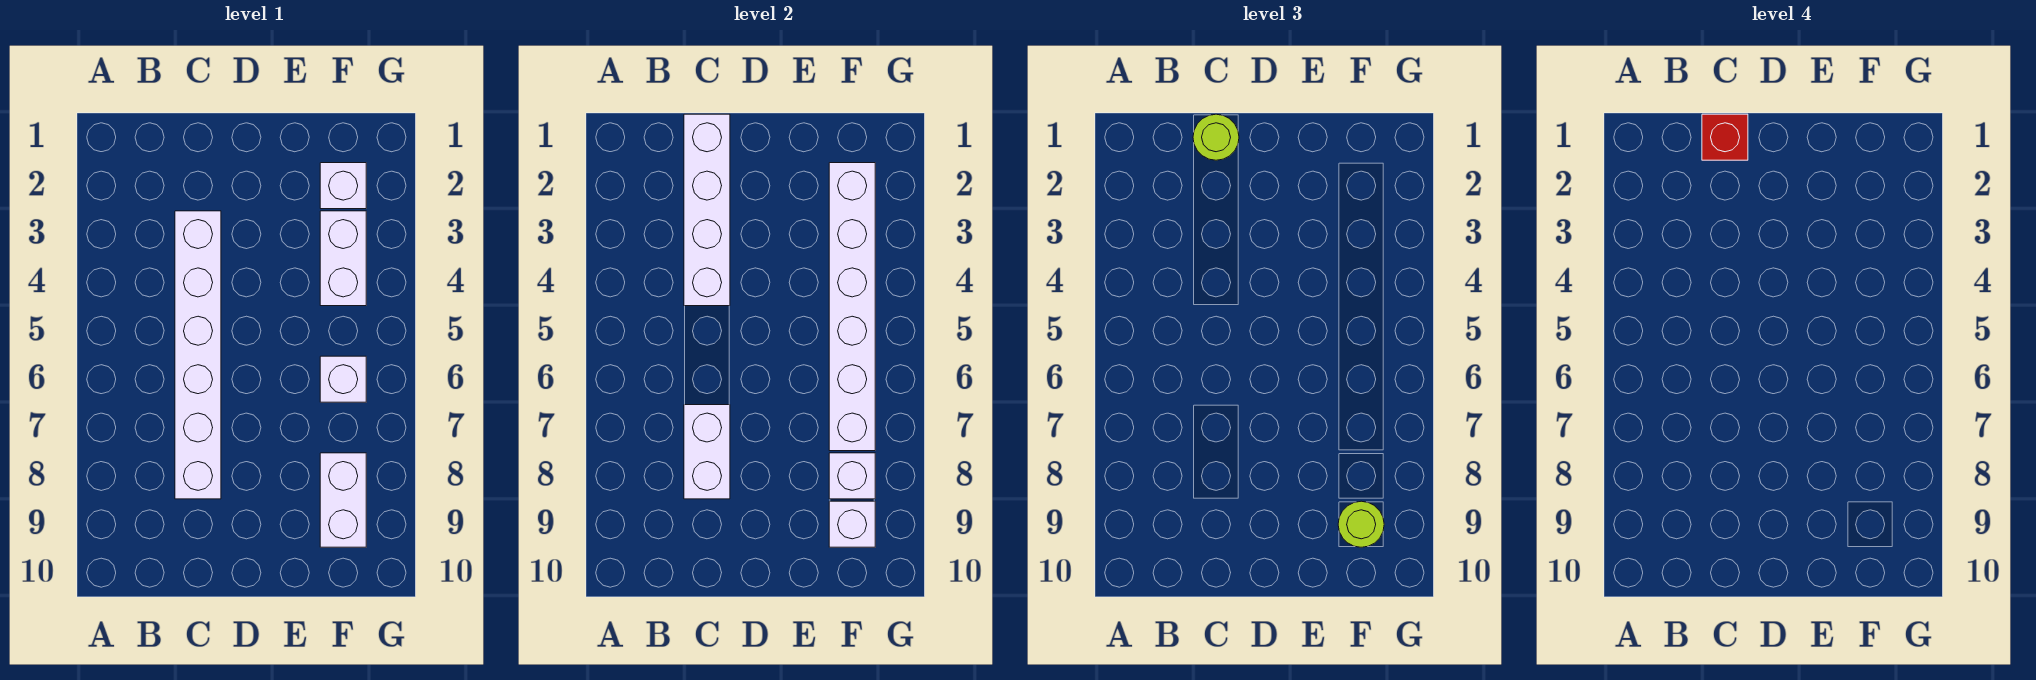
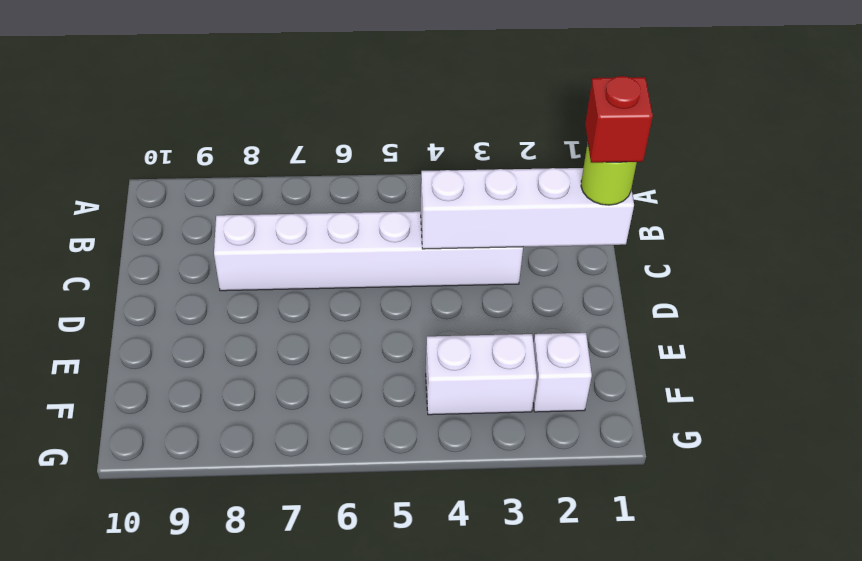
none -> white 1x1 brick [320,356,366,402]
none -> white 1x2 brick [320,453,366,547]
none -> white 1x2 brick [684,405,730,499]

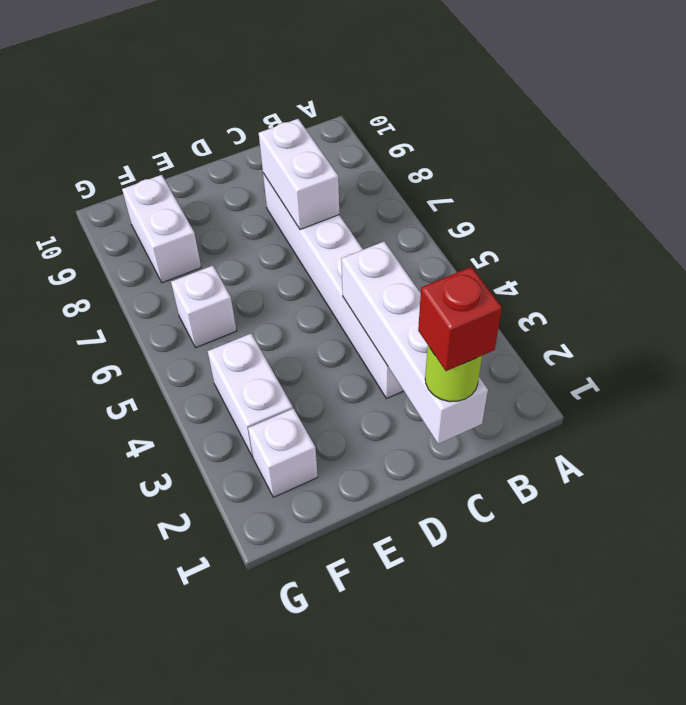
none -> white 1x6 brick [829,163,875,451]
none -> white 1x1 brick [829,453,875,499]
none -> white 1x1 brick [829,501,875,547]

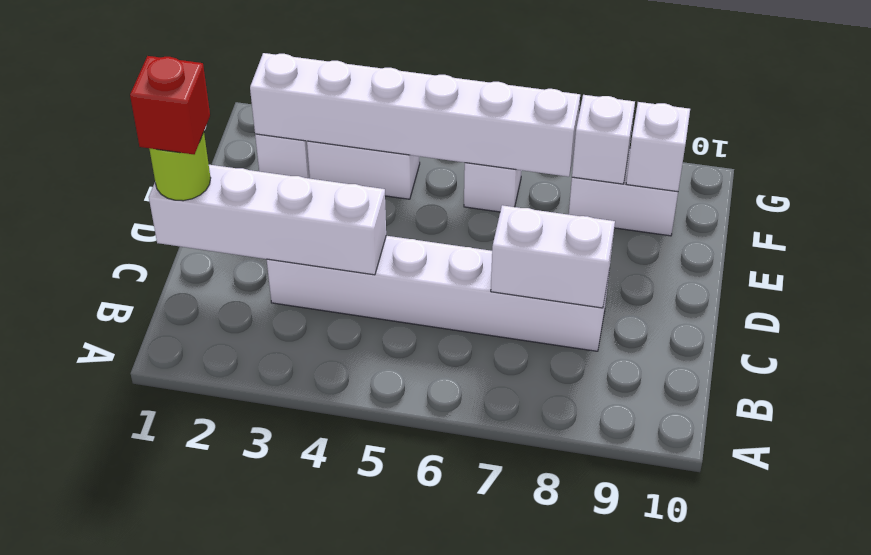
none -> lime 1x1 round brick [1338,501,1384,547]

